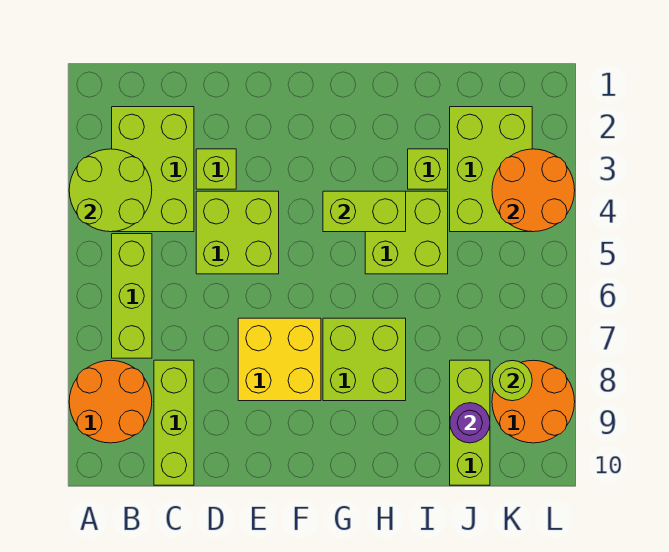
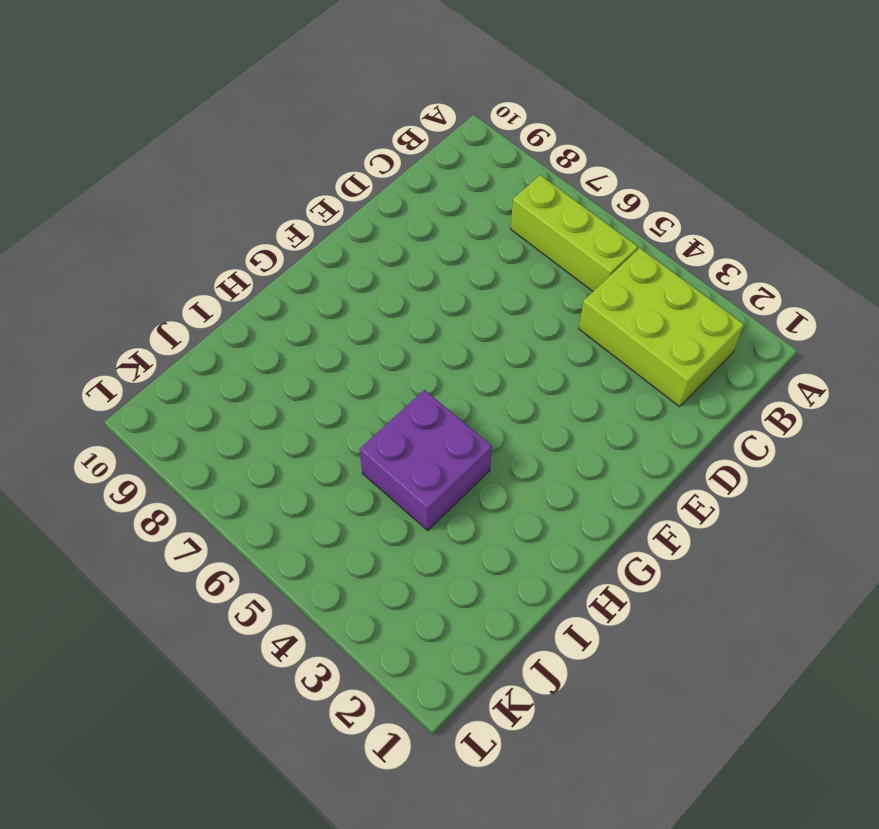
purple 2x2 brick [360,390,492,530] -> lime 2x2 brick [365,191,448,274]
none -> orange 2x2 round brick [69,360,152,443]
none -> lime 1x3 brick [154,360,194,485]
none -> lime 1x1 brick [196,149,236,189]

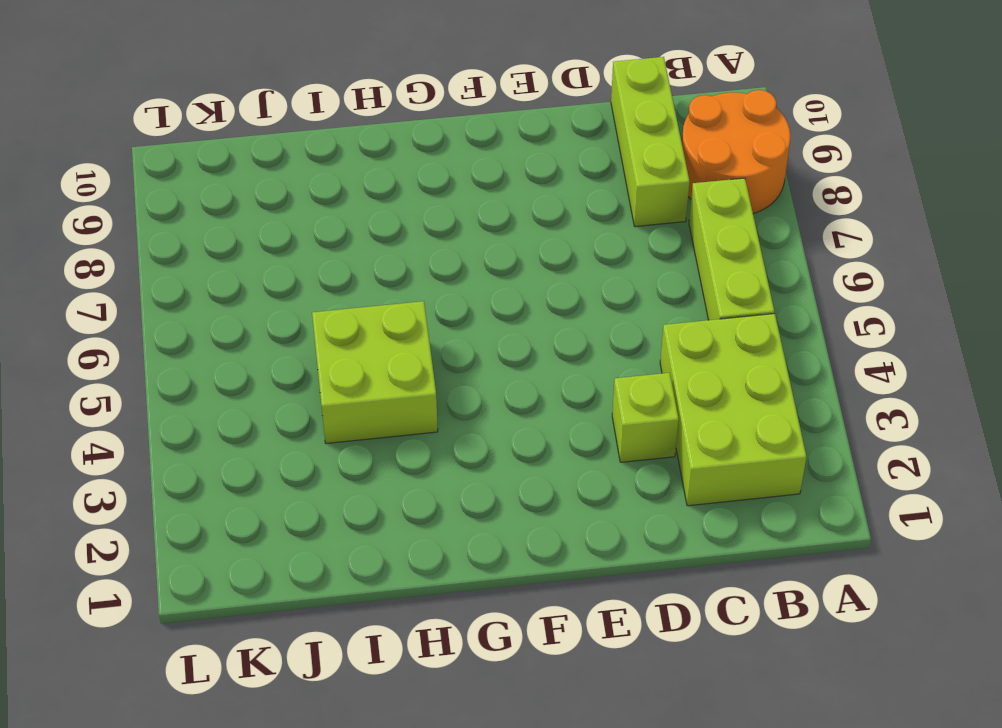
none -> lime 2x2 brick [196,191,279,274]
none -> yellow 2x2 brick [238,318,321,401]
none -> lime 2x2 brick [323,318,406,401]

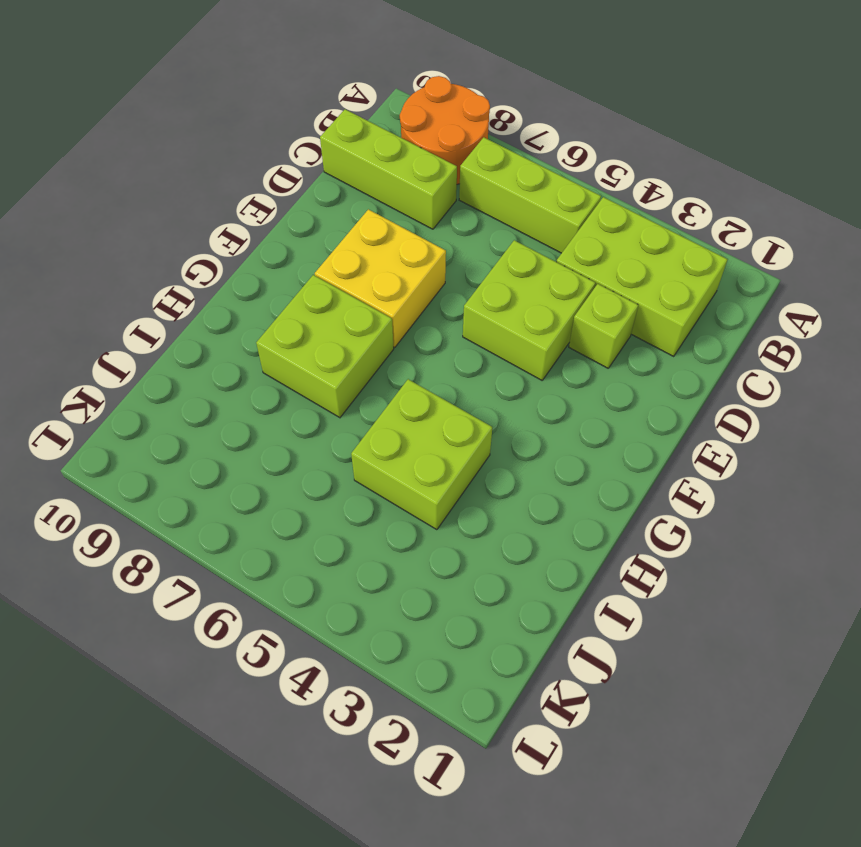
none -> lime 1x1 brick [408,149,448,189]
none -> lime 2x3 brick [450,107,532,232]
none -> lime 1x3 brick [450,360,490,485]

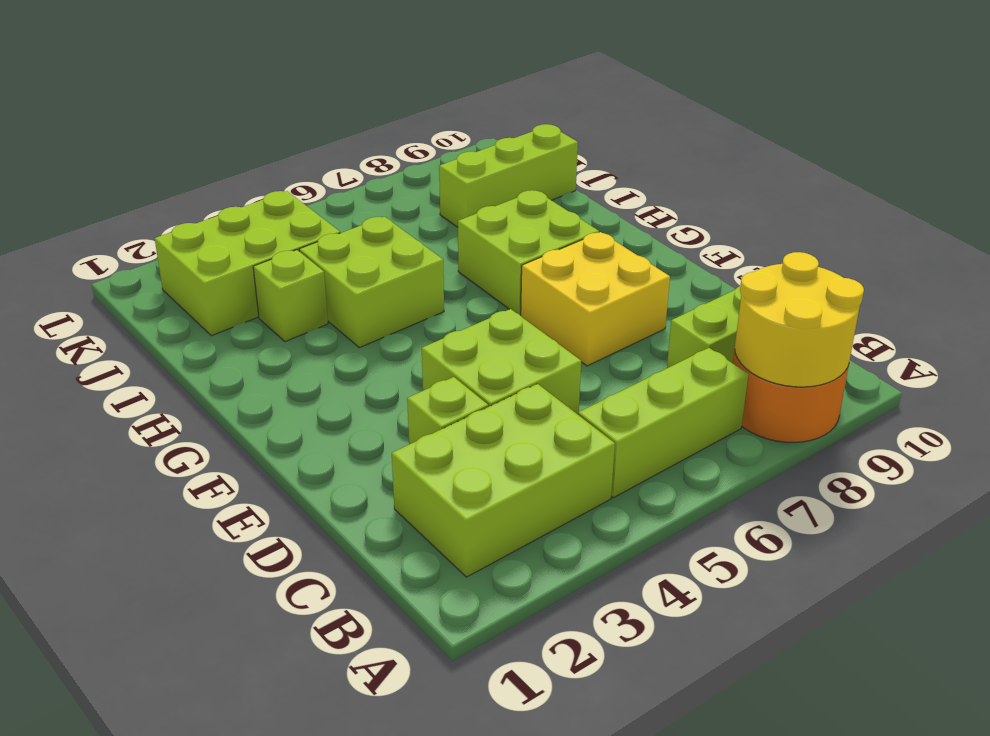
yellow 2x2 round brick [735,252,864,387] -> none
none -> orange 2x2 round brick [492,360,575,443]
none -> lime 2x2 round brick [69,149,152,232]
none -> lime 1x2 brick [323,191,406,232]

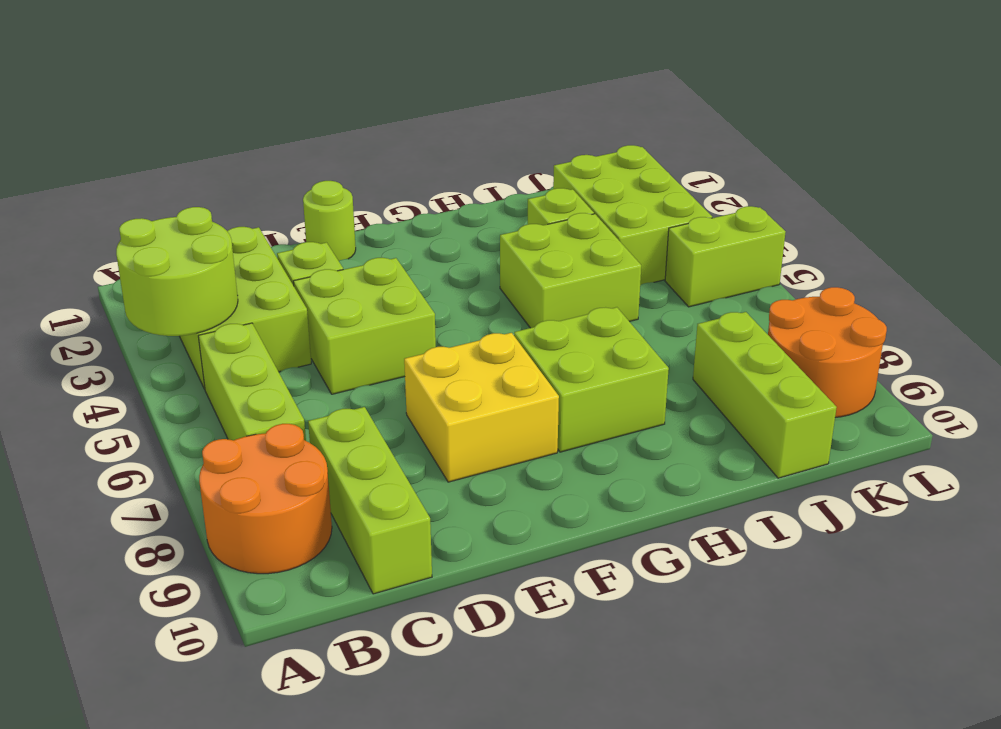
lime 1x1 round brick [303,181,356,261] -> lime 1x1 round brick moved to [492,361,532,401]
lime 1x2 brick [665,206,786,307] -> lime 1x2 brick moved to [323,191,406,232]
none -> purple 1x1 round brick [450,403,490,443]
none -> orange 2x2 round brick [492,149,575,232]

